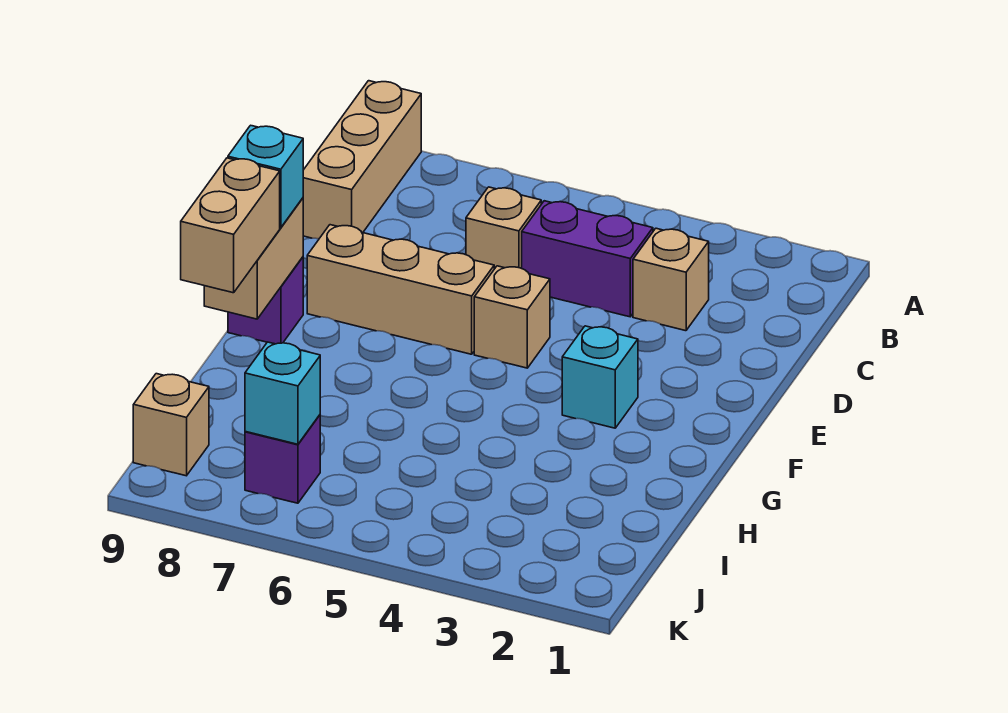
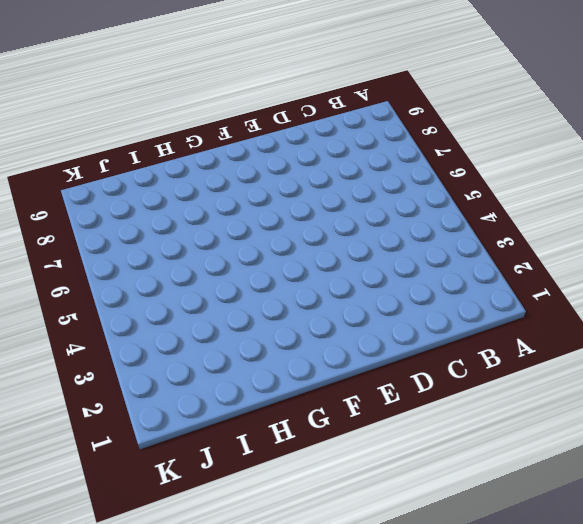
none -> tan 1x3 brick [303,81,421,239]
none -> tan 1x1 brick [633,228,709,331]
none -> purple 1x2 brick [522,201,653,317]

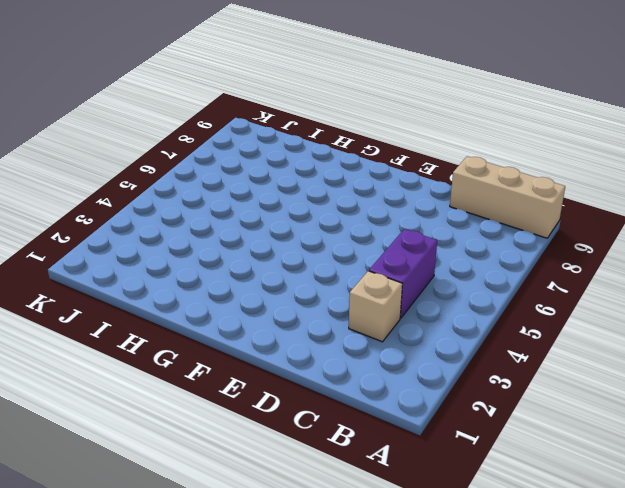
none -> tan 1x1 brick [466,187,541,269]
none -> tan 1x1 brick [474,266,550,368]
none -> tan 1x3 brick [307,225,494,354]

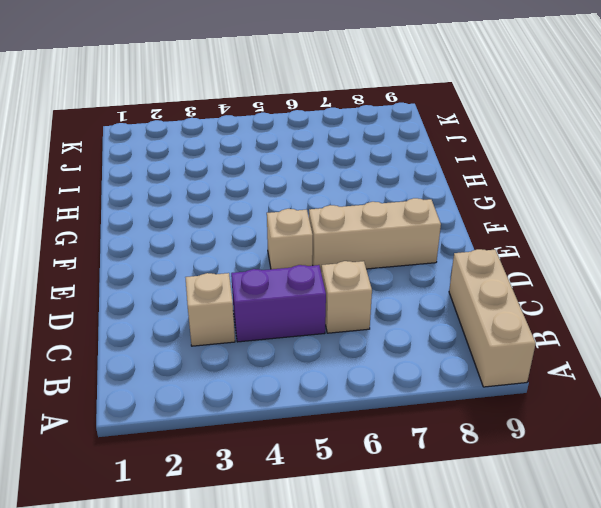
none -> cyan 1x1 brick [562,326,638,428]
none -> purple 1x1 brick [228,257,303,344]
none -> purple 1x1 brick [245,415,320,503]

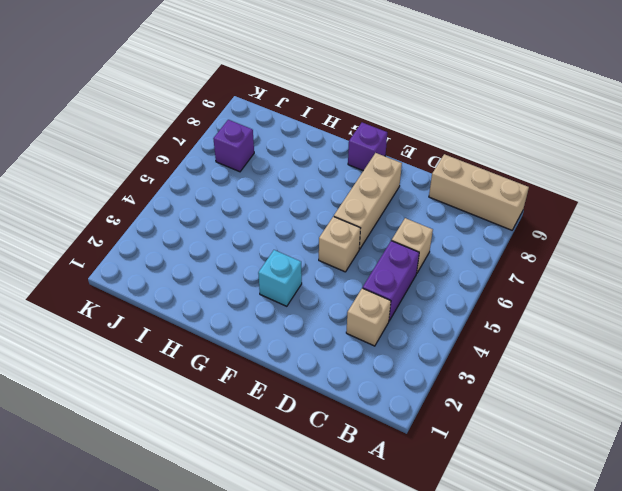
none -> tan 1x1 brick [133,374,209,476]
none -> tan 1x2 brick [204,198,303,319]
none -> cyan 1x1 brick [245,342,320,444]

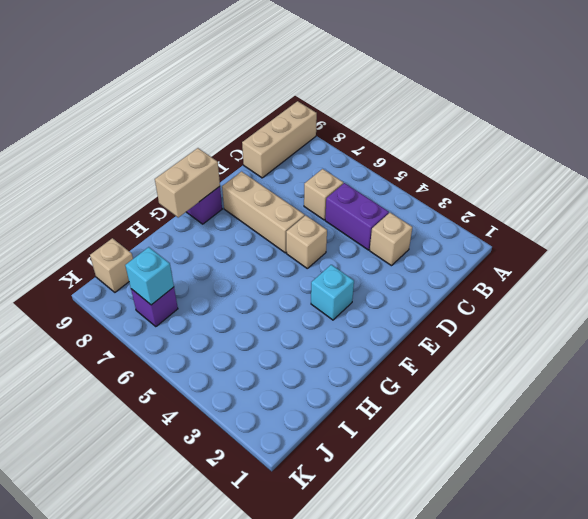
none -> cyan 1x1 brick [228,125,303,228]
none -> tan 1x2 brick [181,158,280,293]

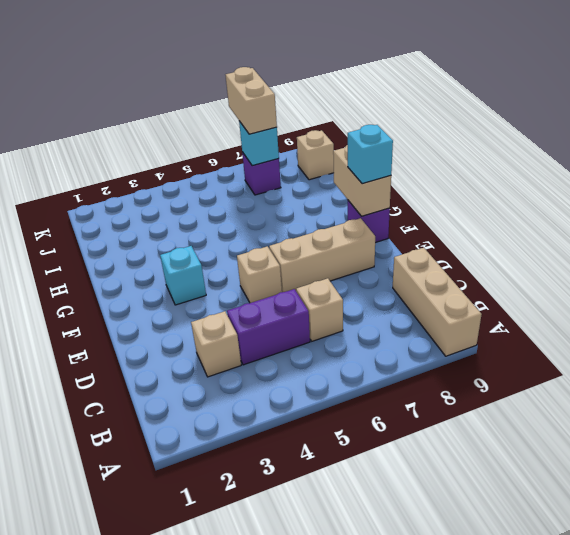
tan 1x2 brick [226,67,277,134] -> tan 1x2 brick moved to [181,158,280,293]

